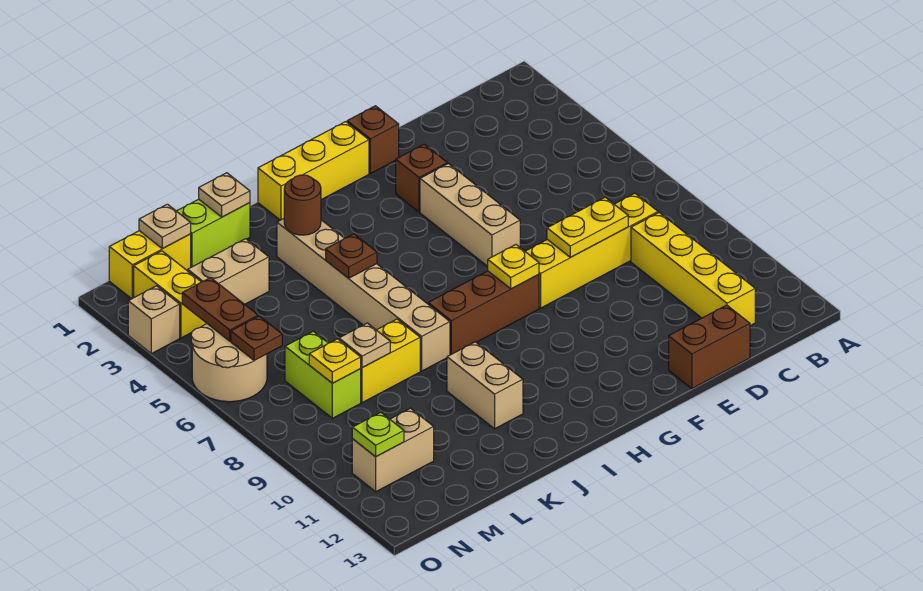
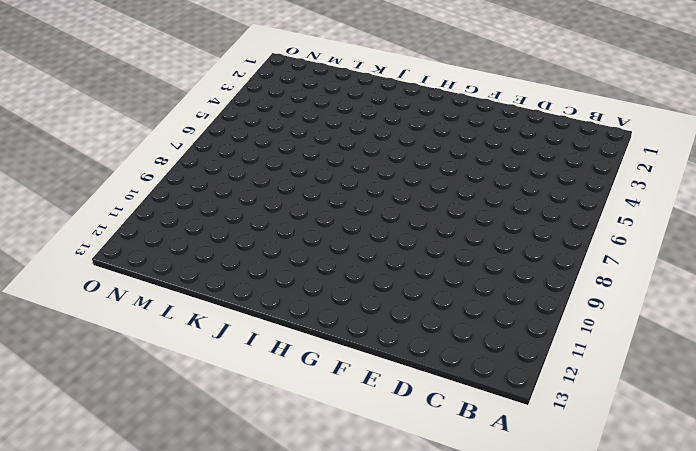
none -> yellow 1x4 brick [525,193,658,308]
none -> yellow 1x4 brick [631,213,755,326]
none -> brown 1x2 brick [669,305,750,389]
none -> brown 1x1 brick [347,106,399,174]

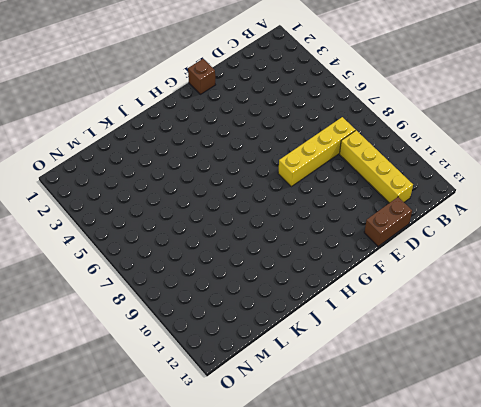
none -> brown 1x1 brick [396,144,447,212]
none -> tan 1x3 brick [420,164,520,266]
none -> yellow 1x3 brick [258,122,369,220]
none -> brown 1x3 brick [428,271,539,355]

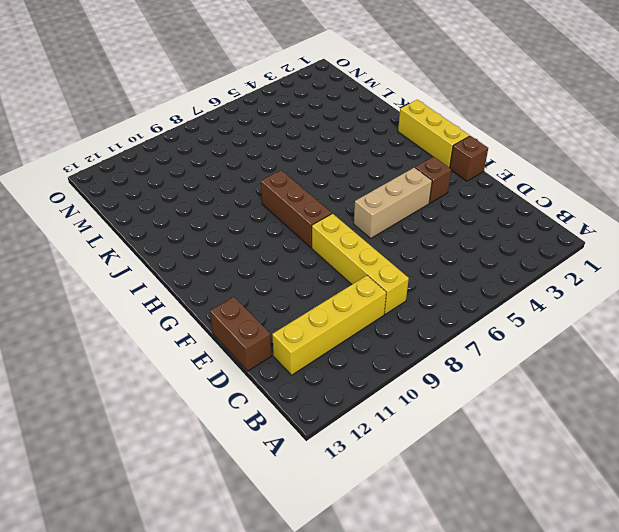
none -> tan 1x6 brick [277,219,450,371]
none -> tan 1x2 brick [447,342,523,429]
none -> lime 1x2 brick [177,199,250,267]
none -> yellow 1x2 brick [361,319,420,403]

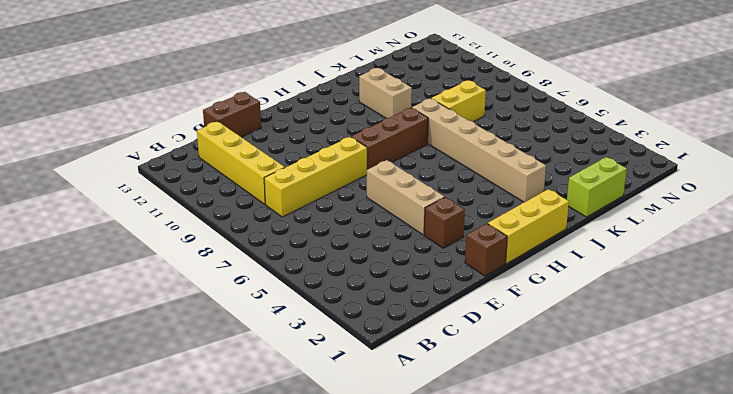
none -> tan 1x2 brick [188,239,269,304]
none -> yellow 1x2 brick [109,231,191,299]
none -> lime 1x2 brick [285,331,361,418]
none -> tan 1x2 brick [352,408,434,492]

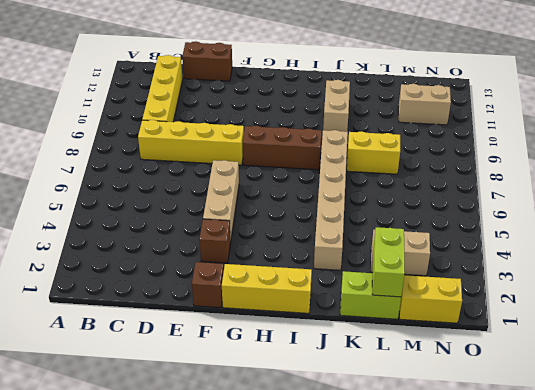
lime 1x2 brick [372,227,405,297] -> lime 1x2 brick moved to [285,331,361,418]
none -> yellow 1x2 brick [134,251,207,338]
none -> tan 2x2 round brick [191,324,267,402]
none -> tan 1x1 brick [128,286,180,354]
none -> yellow 1x2 plate [547,197,628,257]

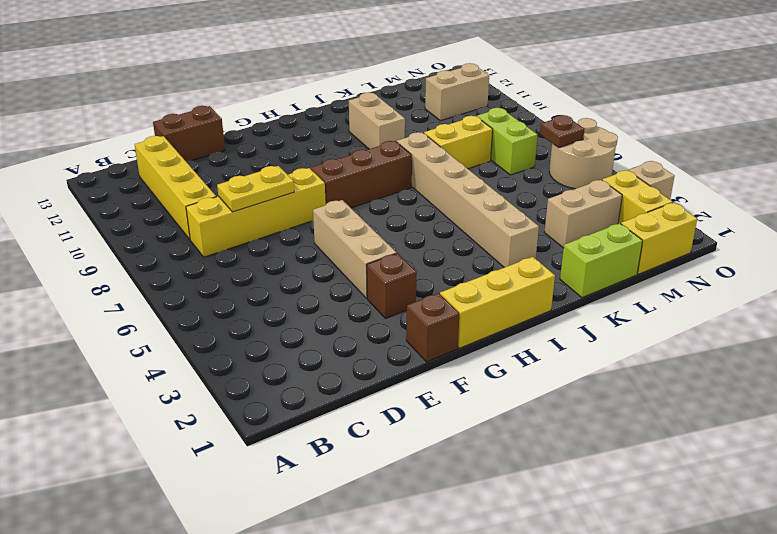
none -> yellow 1x1 plate [488,245,539,289]
none -> brown 1x1 round brick [284,175,321,235]
none -> brown 1x1 plate [326,234,377,278]
none -> tan 1x1 plate [199,173,250,217]

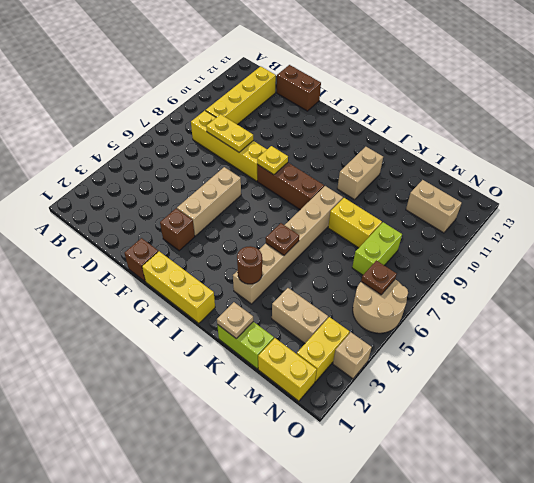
none -> tan 1x1 plate [339,323,390,368]
none -> tan 1x1 plate [139,204,191,249]
none -> yellow 1x1 plate [309,339,361,383]
none -> brown 1x2 plate [182,278,258,341]

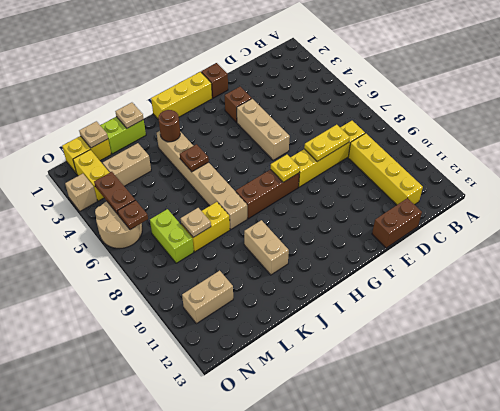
none -> yellow 1x1 plate [309,339,361,383]
none -> lime 1x1 plate [352,412,404,457]

